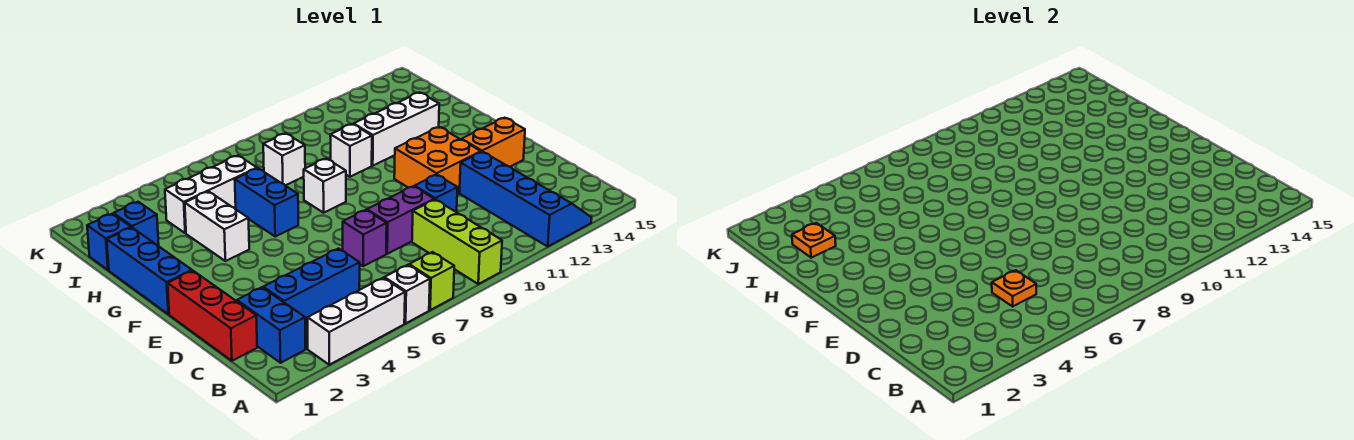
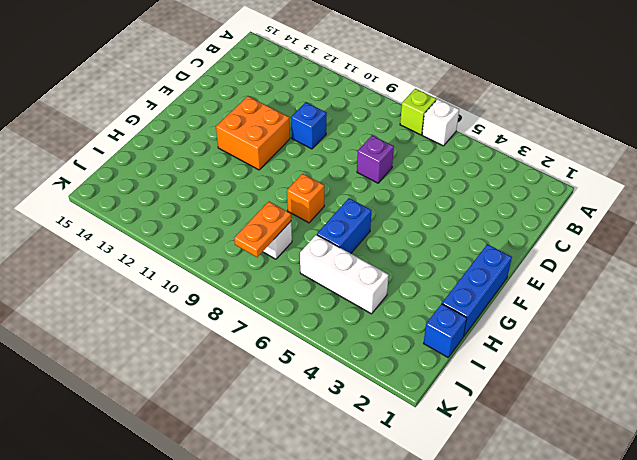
orange 1x1 brick [287,174,324,223] -> white 1x1 brick [304,159,346,213]
orange 1x2 plate [234,202,291,257] -> none
none -> white 1x3 brick [308,278,405,365]
none -> lime 1x3 brick [412,200,502,284]
none -> blue 2x4 slope [460,152,592,246]

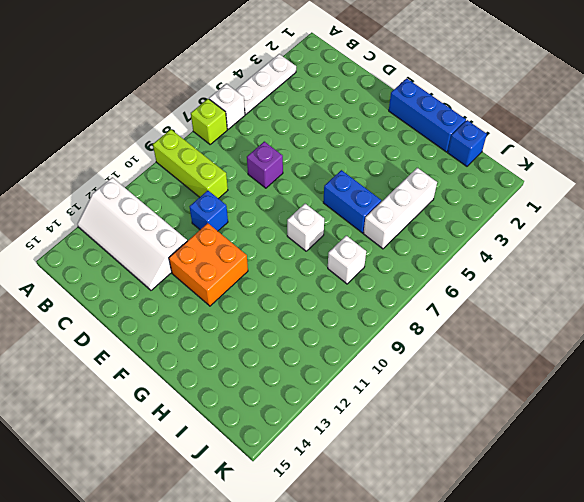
white 1x3 plate [235,54,296,115] -> white 1x3 brick [308,278,405,365]
white 2x4 slope [77,177,187,290] -> blue 2x4 slope [460,152,592,246]
none -> blue 1x2 brick [237,287,306,363]
none -> red 1x3 brick [168,271,257,361]
none -> blue 1x3 brick [263,249,360,323]

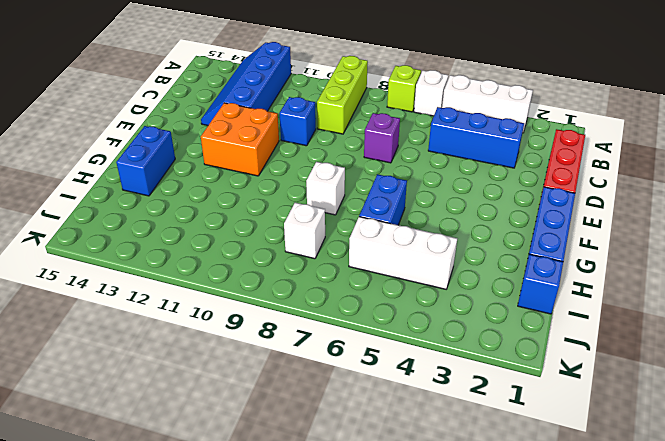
blue 1x2 brick [116,126,175,196] -> blue 1x2 brick moved to [237,287,306,363]
none -> purple 1x2 brick [367,186,434,254]
none -> orange 1x2 brick [461,118,525,167]
none -> white 1x2 brick [185,191,249,261]

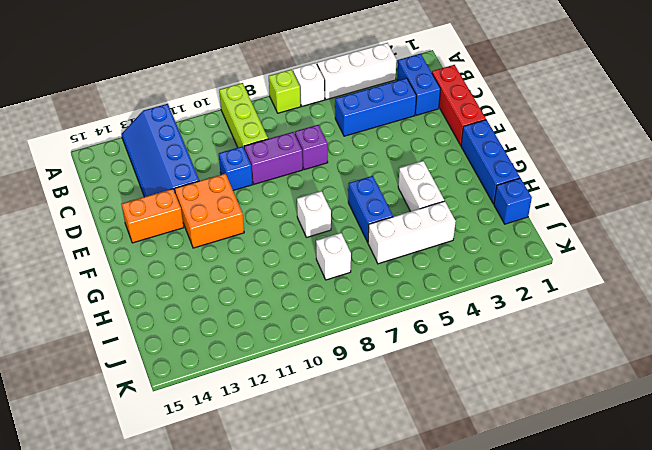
none -> white 1x1 brick [330,124,372,177]
none -> white 1x3 brick [354,92,439,166]
none -> blue 1x1 brick [114,202,159,246]

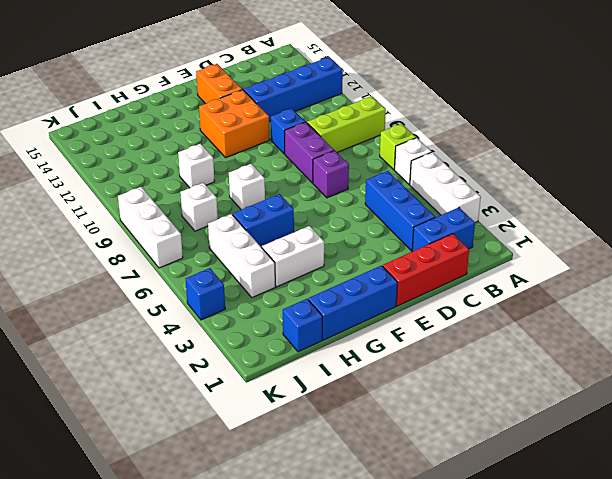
blue 1x1 brick [186,268,225,320] -> blue 1x1 brick moved to [114,202,159,246]
white 1x3 brick [118,187,183,268] -> white 1x3 brick moved to [354,92,439,166]
none -> orange 1x1 plate [992,270,1036,306]
none -> orange 1x1 plate [792,223,836,258]

